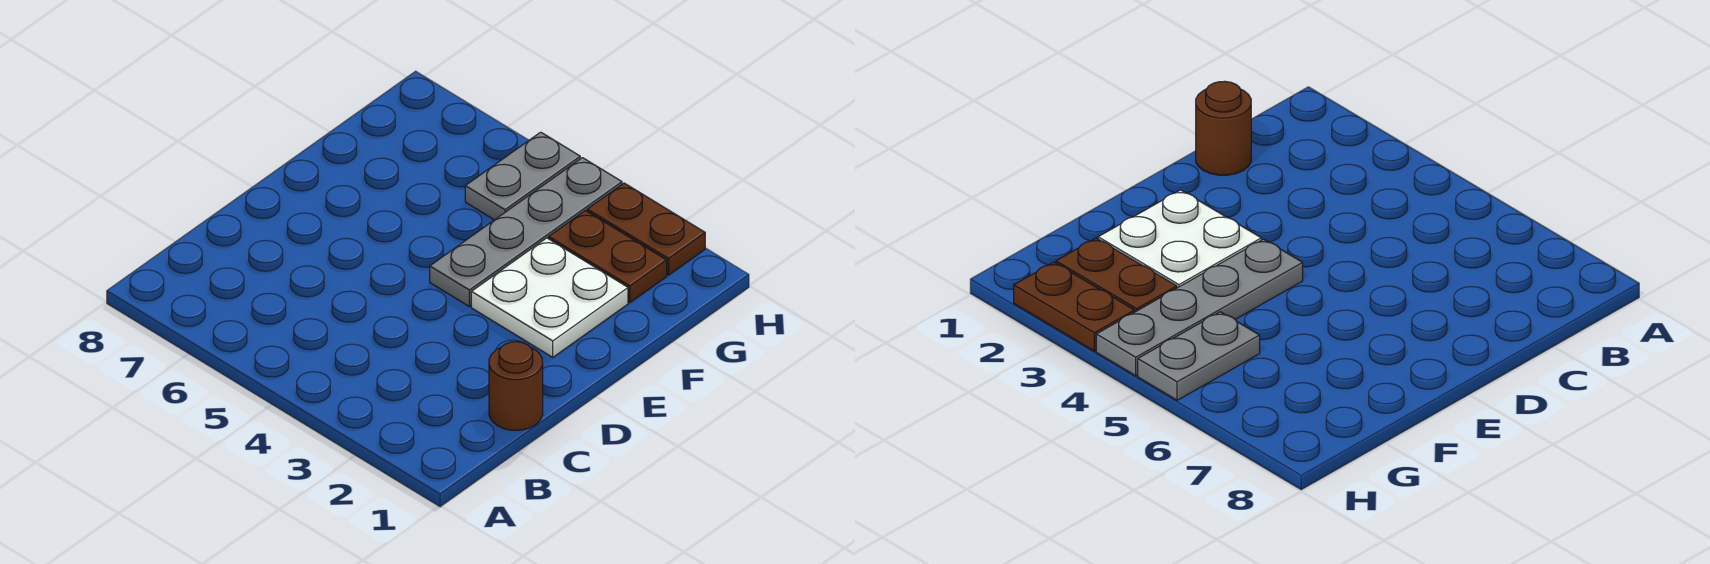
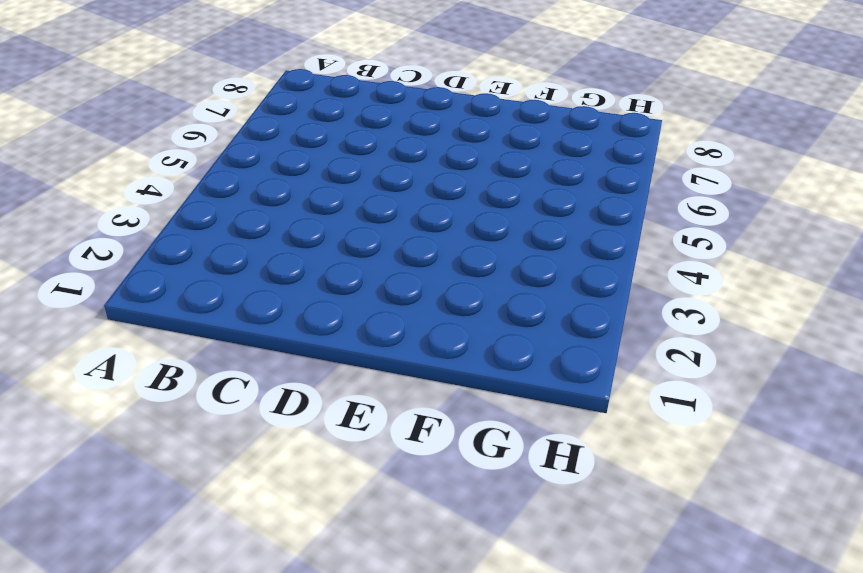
none -> brown 1x1 round brick [489,342,543,430]
none -> white 2x2 plate [471,238,628,357]

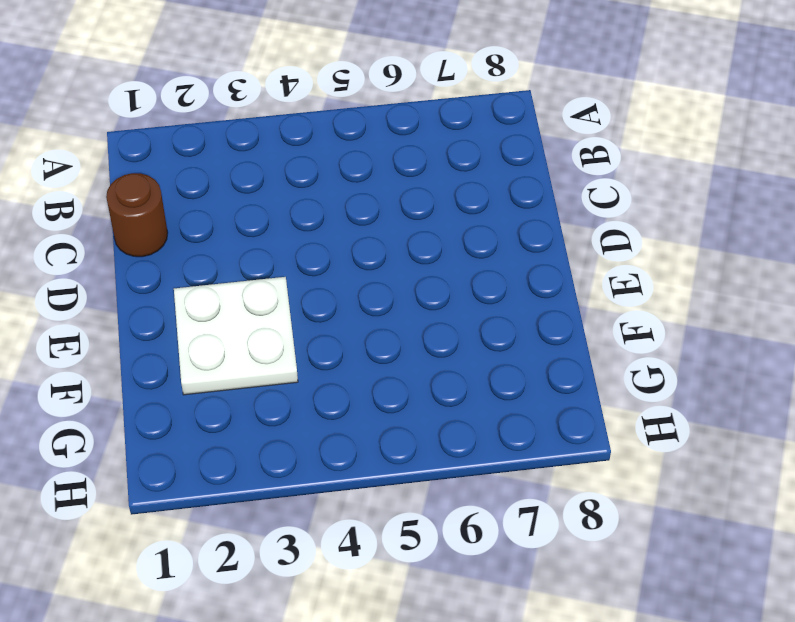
none -> grey 1x4 plate [430,158,622,306]
none -> brown 1x2 plate [549,211,667,302]

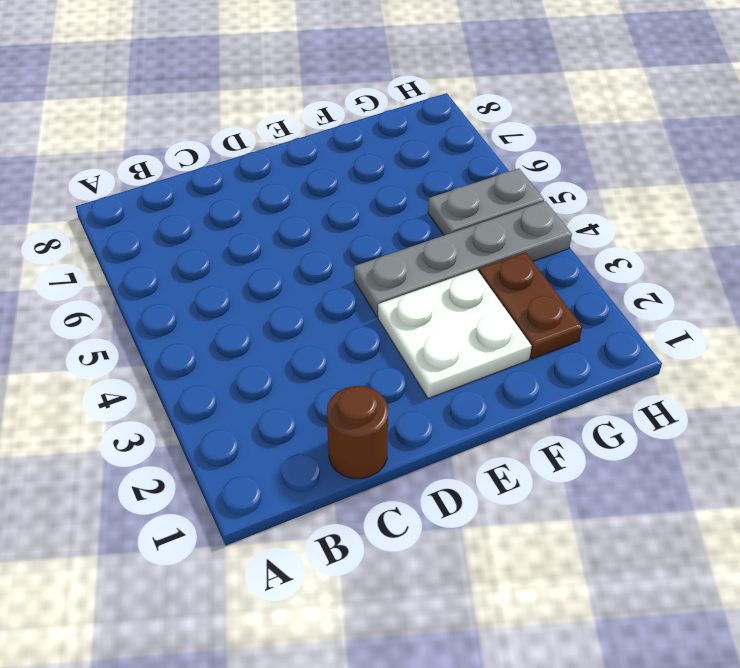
none -> brown 1x2 plate [587,183,705,275]

